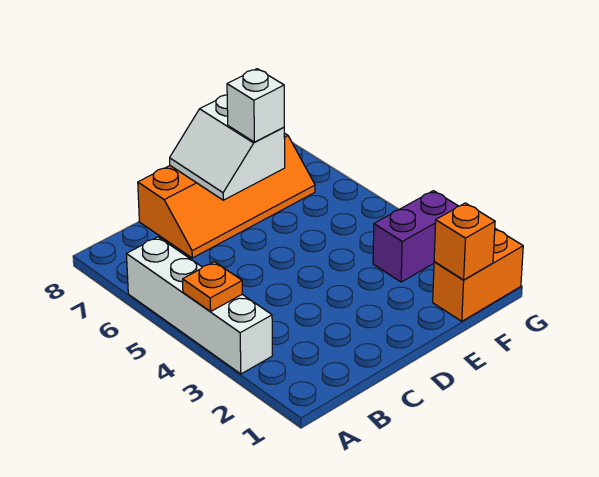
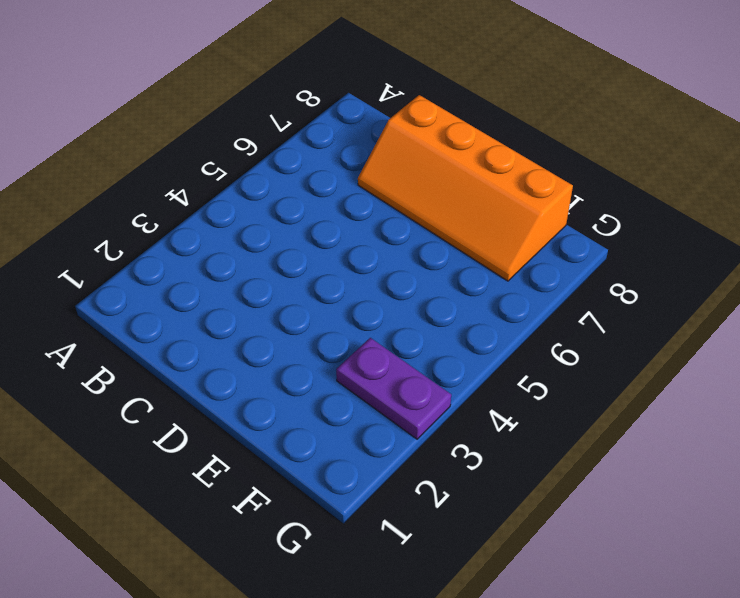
purple 1x2 plate [336,338,451,439] -> purple 1x2 brick [373,191,458,282]
none -> white 1x4 brick [126,237,272,374]
none -> orange 1x2 brick [433,229,523,321]

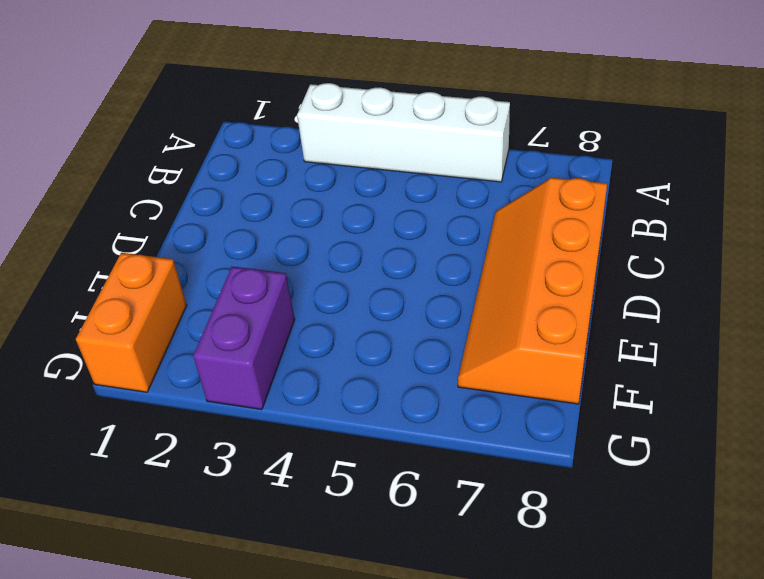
none -> orange 1x1 plate [183,262,242,311]
none -> white 2x2 slope [170,95,285,200]

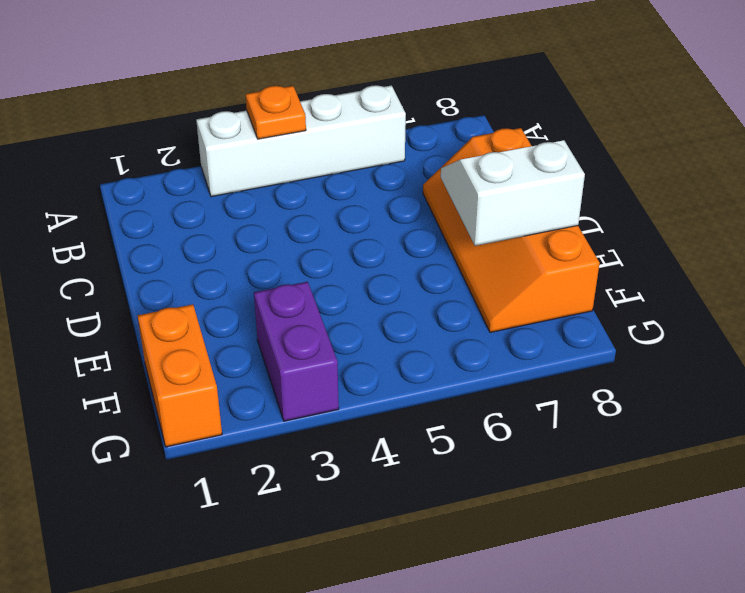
none -> orange 1x1 brick [434,203,495,280]
none -> white 1x1 brick [227,69,284,142]

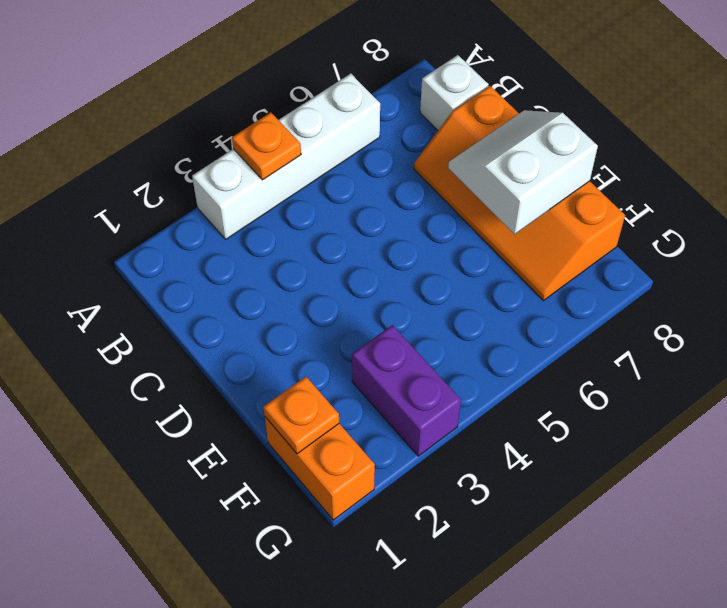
white 1x1 brick [420,55,488,130] -> white 1x1 brick moved to [227,69,284,142]
orange 1x1 plate [263,377,339,454] -> orange 1x1 brick [434,203,495,280]

